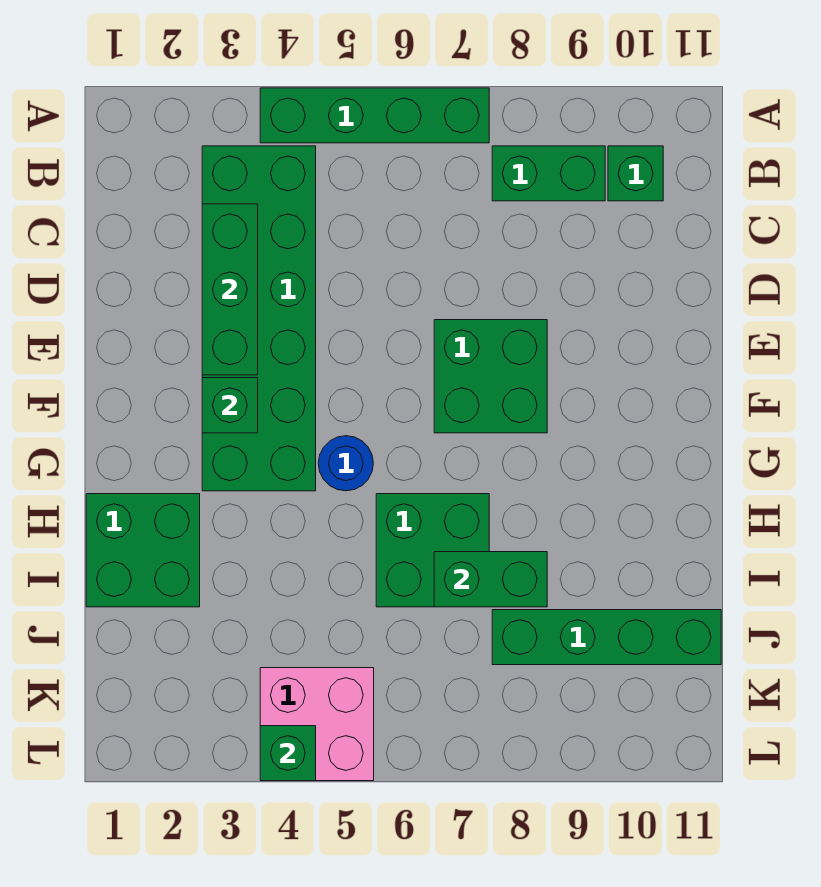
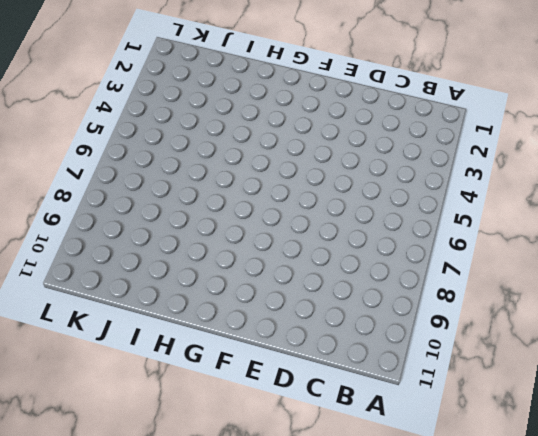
none -> green 1x4 brick [260,88,489,143]
none -> green 2x6 brick [202,146,316,491]
none -> green 1x2 brick [492,146,605,201]

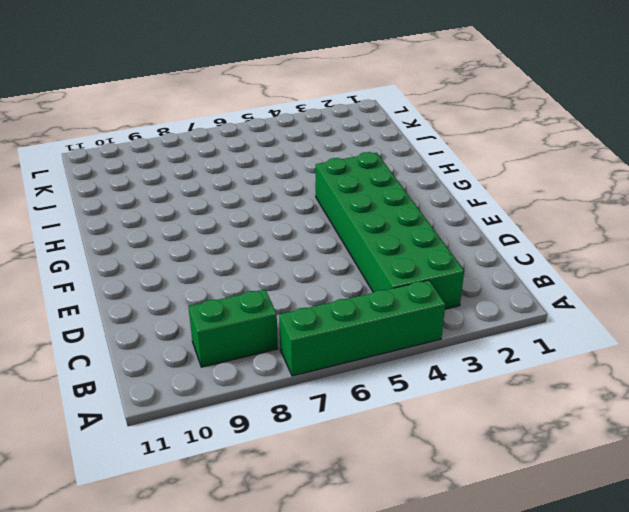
none -> green 1x1 brick [608,146,663,201]
none -> green 2x2 brick [434,320,547,433]
none -> blue 1x1 round brick [318,436,373,491]

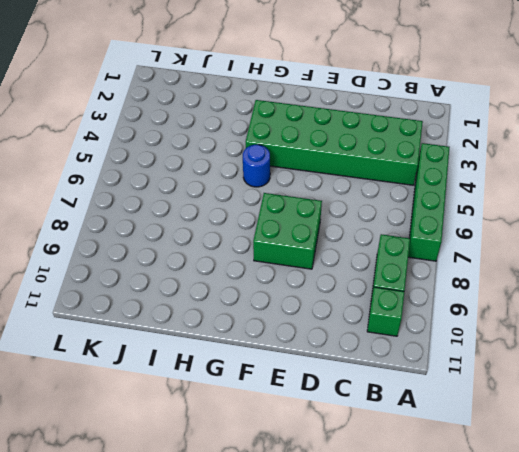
none -> green 2x2 brick [86,494,200,607]
none -> green 2x2 brick [376,494,489,607]
none -> green 1x4 brick [492,610,721,665]

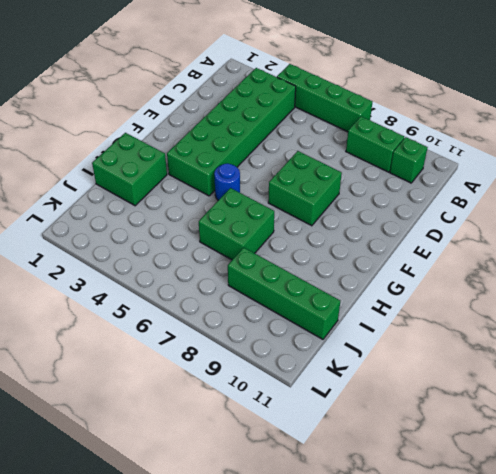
none -> pink 2x2 brick [260,668,374,781]
none -> green 1x3 brick [202,204,258,375]
none -> green 1x1 brick [202,378,258,433]

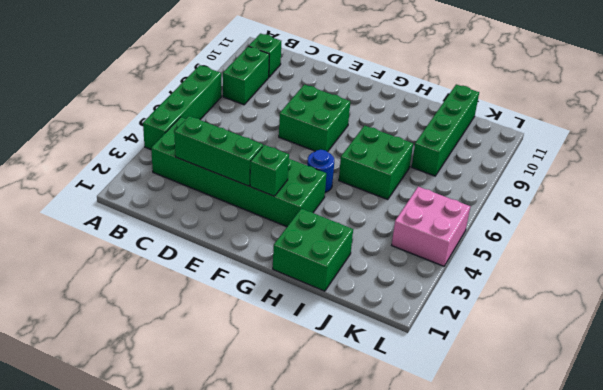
none -> green 1x2 brick [434,552,547,607]
none -> green 1x1 brick [260,726,316,781]

